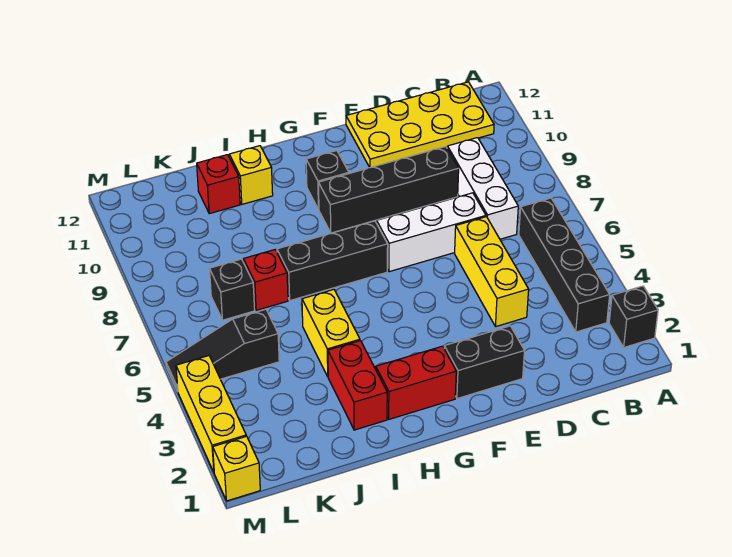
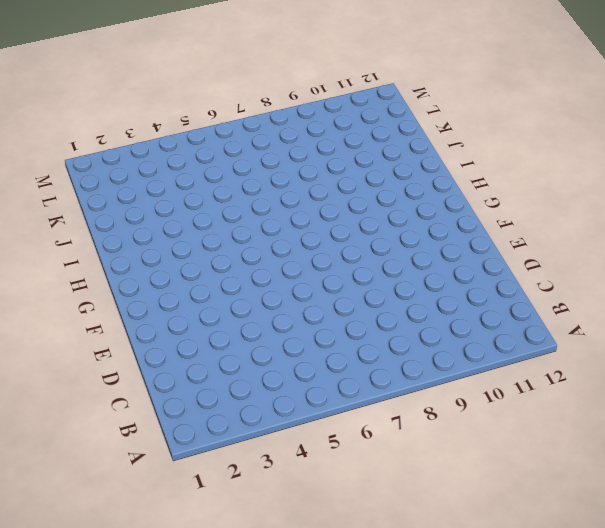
none -> black 1x1 brick [609,286,658,347]
none -> black 1x4 brick [519,198,610,332]
none -> yellow 2x4 plate [346,82,494,168]

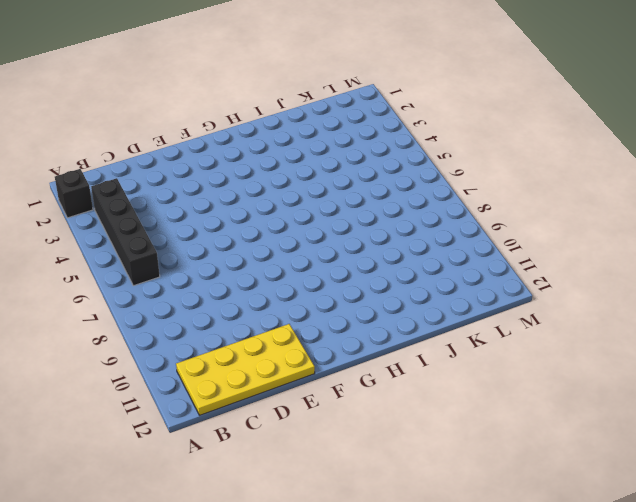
none -> white 1x3 brick [447,138,518,239]
none -> yellow 1x3 brick [455,217,529,327]
none -> white 1x3 brick [377,193,486,272]

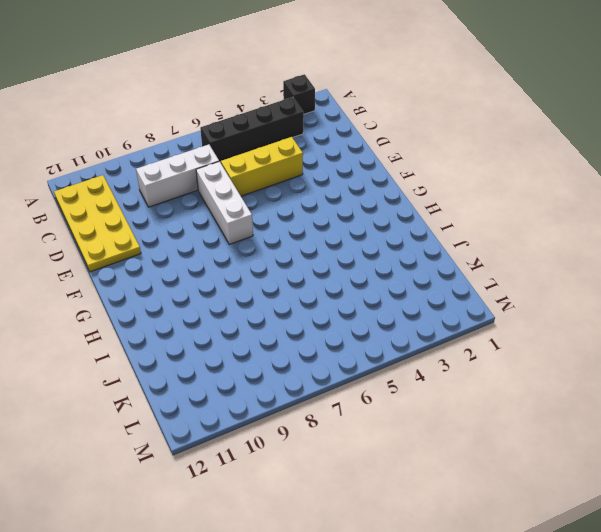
none -> black 1x4 brick [319,147,459,233]
none -> black 1x2 brick [444,326,524,399]
none -> red 1x2 brick [376,346,456,419]

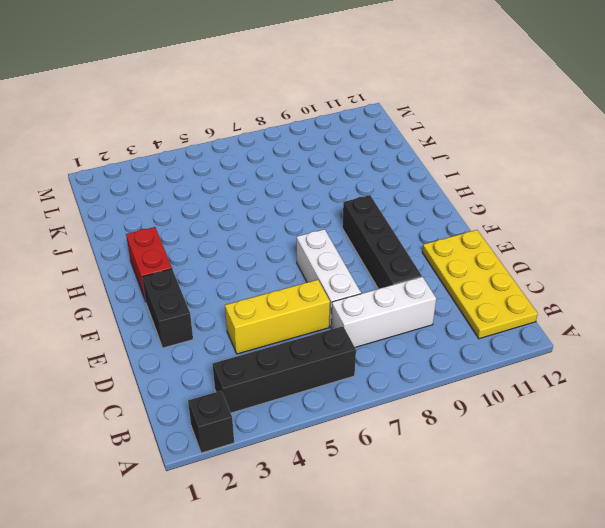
none -> black 1x3 brick [277,221,388,301]
none -> black 1x1 brick [306,151,349,209]
none -> red 1x2 brick [328,341,387,430]

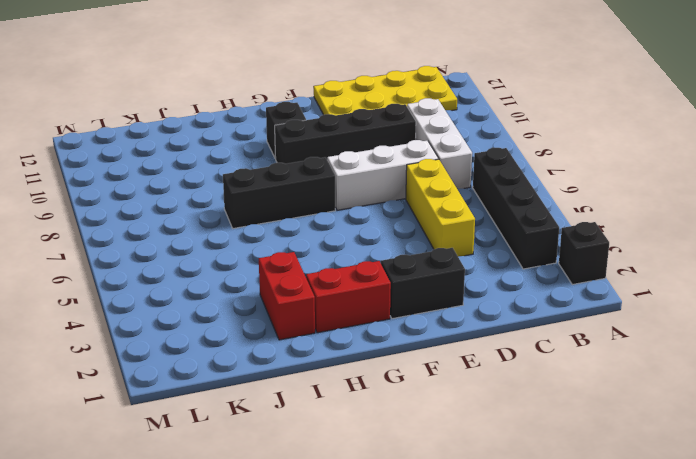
none -> yellow 1x2 brick [302,290,360,376]
none -> yellow 1x1 brick [229,146,273,204]
none -> red 1x1 brick [243,250,288,310]

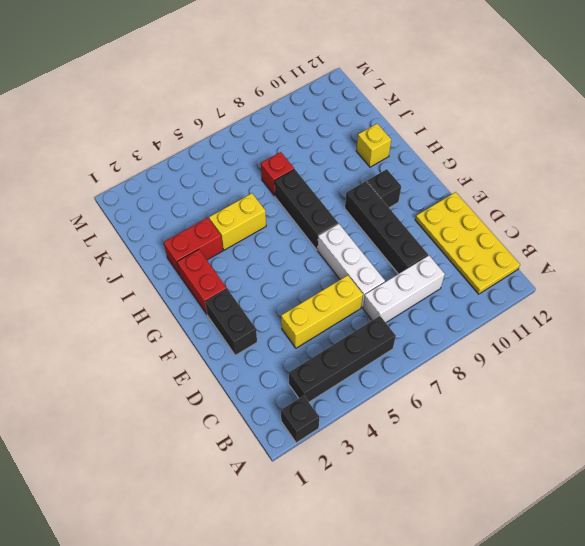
none -> red 1x1 brick [197,155,240,214]
none -> black 1x3 slope [166,309,279,391]
none -> black 1x1 brick [210,259,255,320]

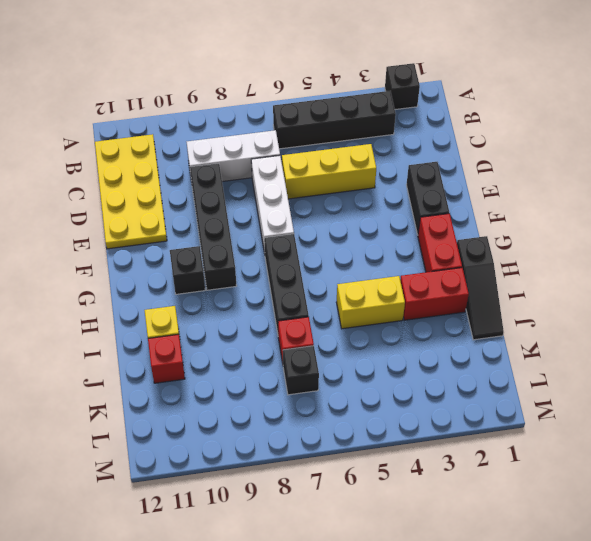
black 1x3 slope [457,236,504,340] -> black 1x3 slope moved to [166,309,279,391]
none -> yellow 1x1 brick [213,436,260,501]
none -> yellow 1x3 brick [176,356,246,472]

